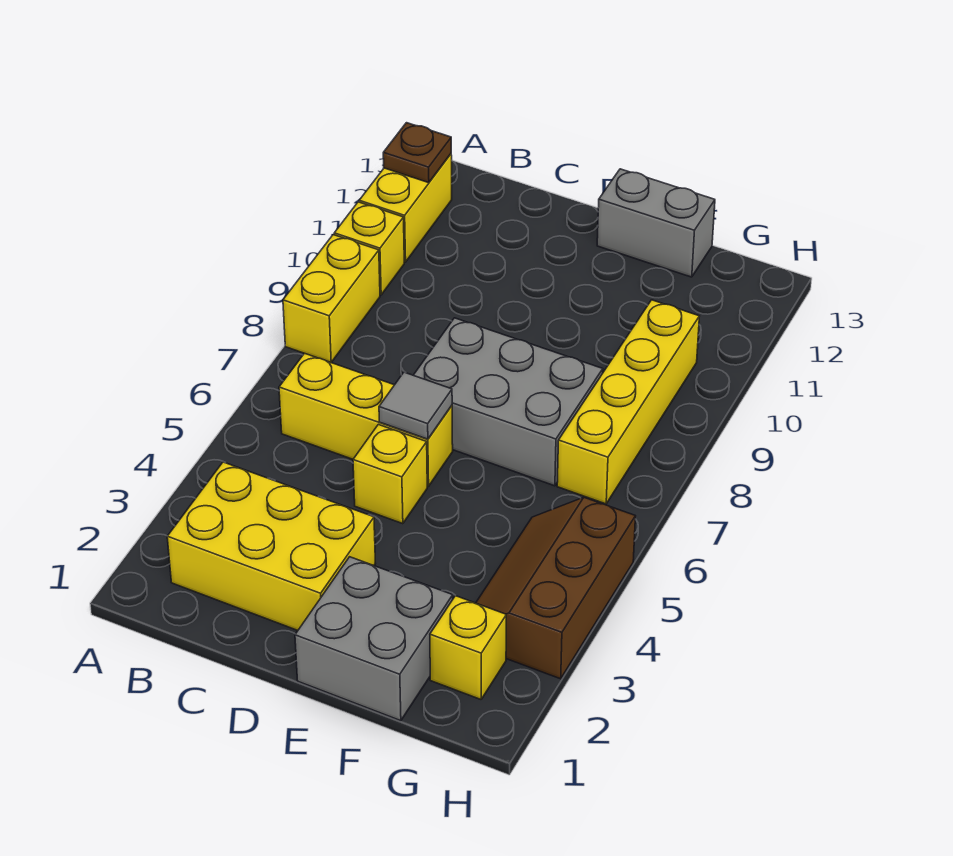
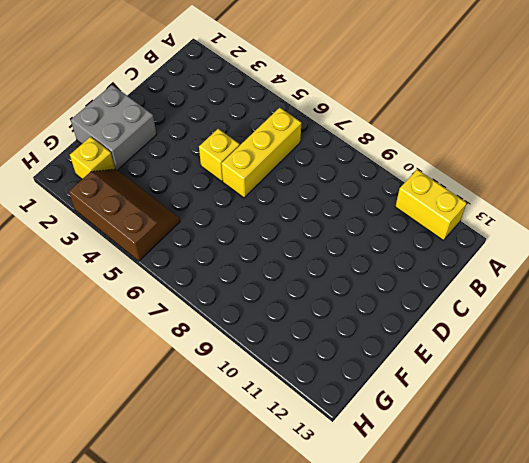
none -> yellow 1x2 brick [283,235,380,362]
none -> yellow 1x1 brick [334,202,404,295]
none -> yellow 2x3 brick [167,462,375,630]

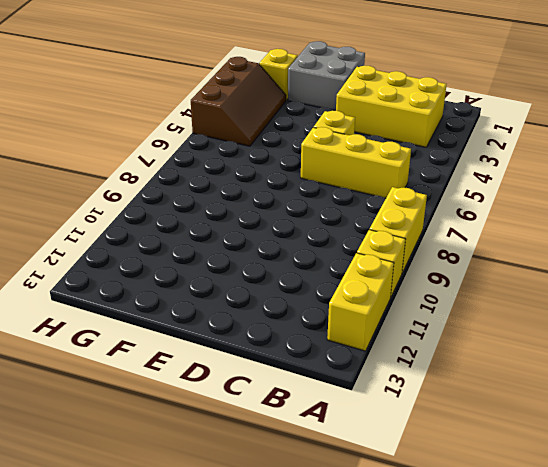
none -> grey 2x3 brick [413,318,603,486]
none -> grey 1x2 brick [597,169,715,277]
none -> yellow 1x4 brick [557,300,699,504]

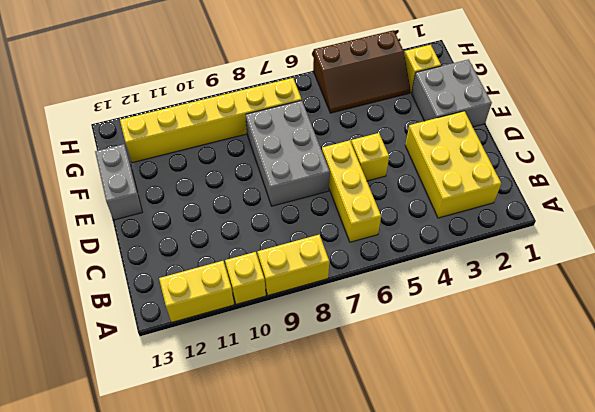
yellow 1x6 brick [120,78,302,163] -> yellow 1x4 brick [557,300,699,504]
none -> brown 1x1 plate [383,123,451,183]
none -> grey 1x1 tile [379,372,452,439]

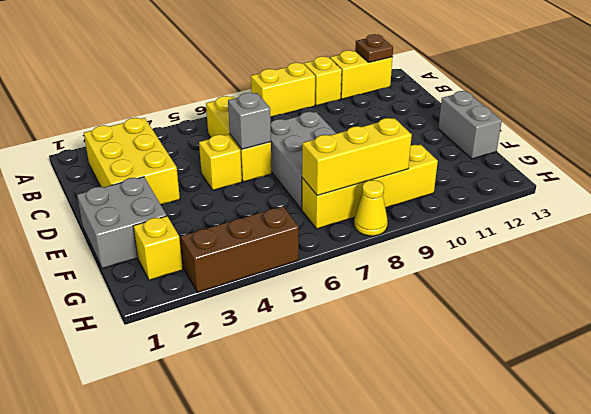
grey 1x1 brick [228,93,271,149] -> grey 1x1 tile [379,372,452,439]
yellow 1x3 brick [302,118,412,196] -> none
yellow 1x1 cone [354,180,388,236] -> none

